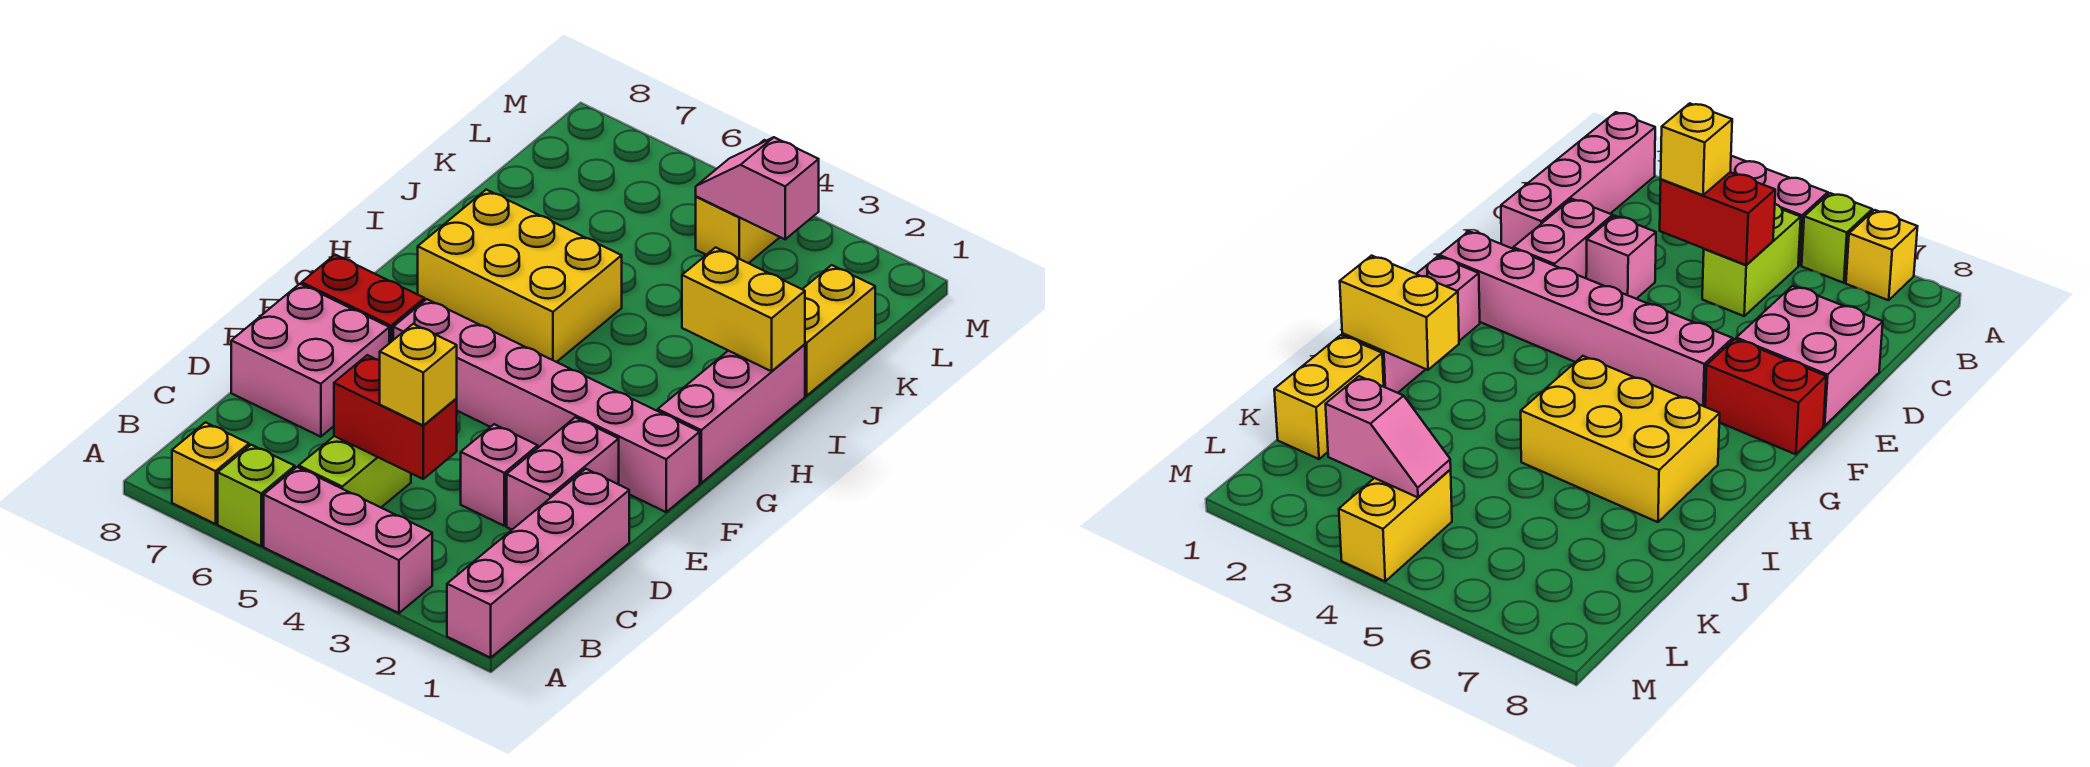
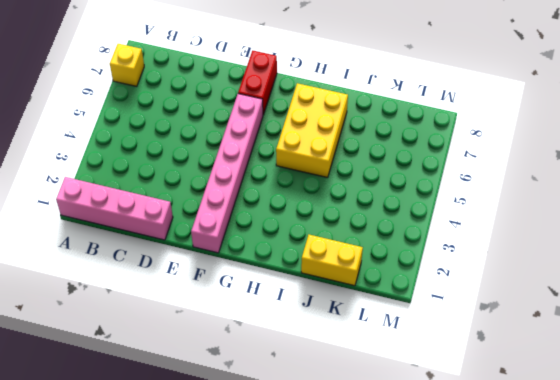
none -> pink 1x3 brick [264,467,432,613]
none -> lime 1x1 brick [218,445,295,546]
none -> lime 1x2 brick [299,436,411,507]

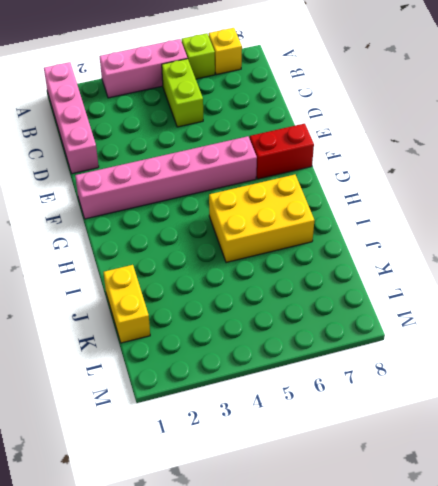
none -> pink 1x2 brick [507,417,619,530]
none -> pink 1x1 brick [461,424,538,526]
none -> pink 2x2 brick [231,284,389,437]

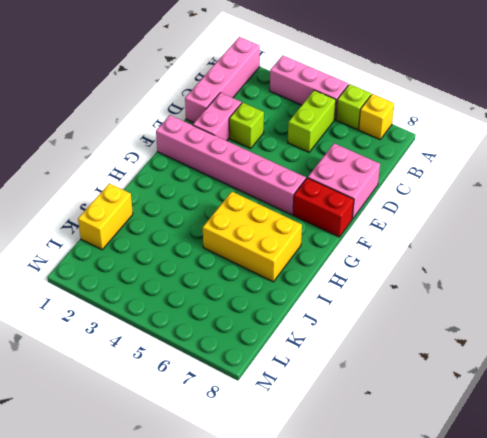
lime 1x1 brick [229,102,264,148] -> pink 1x1 brick [461,424,538,526]
none -> pink 1x3 brick [658,344,805,483]
none -> yellow 1x2 brick [696,140,780,263]
none -> red 1x2 brick [334,355,457,479]

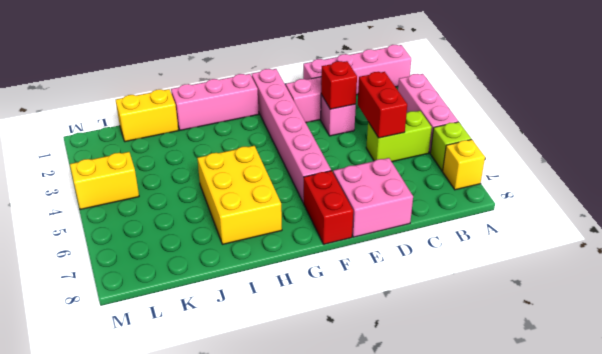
red 1x1 brick [321,61,357,109] -> none
none -> yellow 1x2 brick [682,247,805,371]
none -> pink 1x2 slope [696,137,819,239]
none -> yellow 1x1 brick [380,324,457,425]

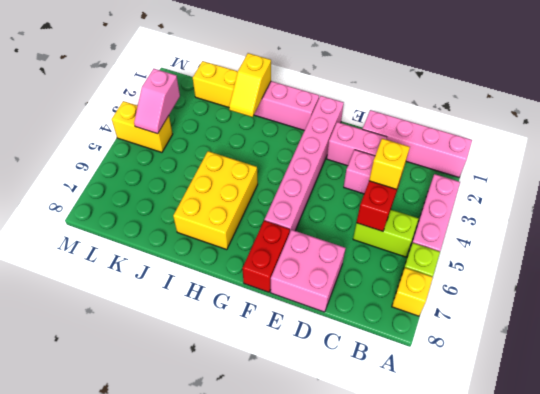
yellow 1x2 slope [229,53,271,117] -> yellow 1x2 brick [682,247,805,371]

